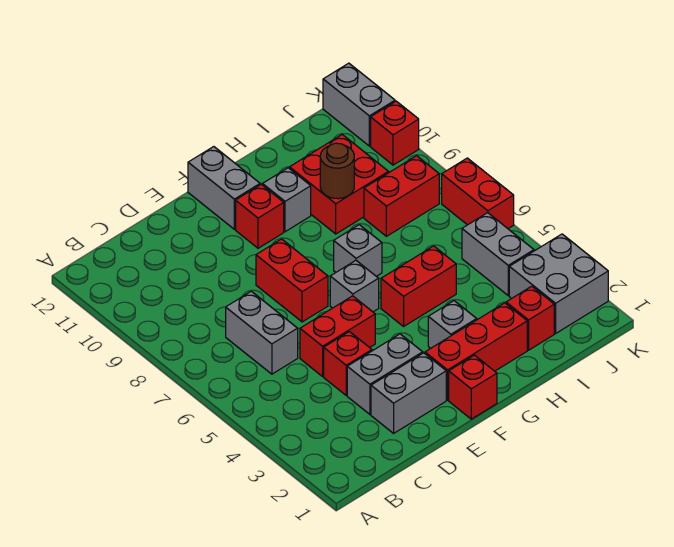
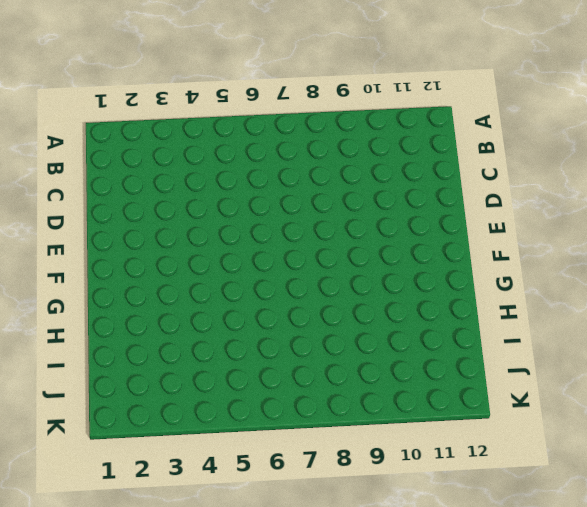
none -> grey 1x2 brick [226,291,298,374]
none -> grey 1x2 brick [371,353,446,433]
none -> grey 1x2 brick [347,334,423,414]

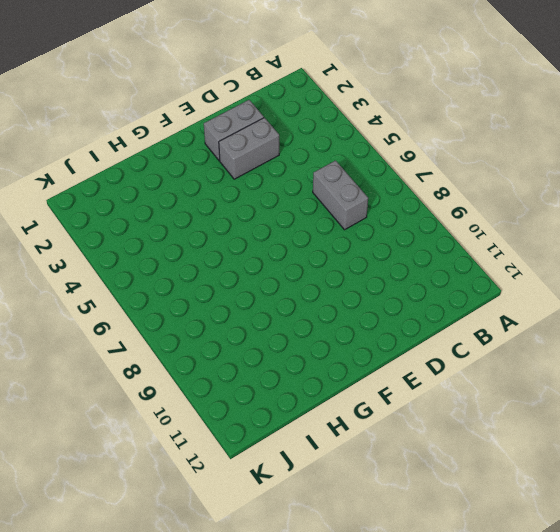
none -> red 1x1 brick [324,332,372,395]
none -> red 1x2 brick [300,296,375,376]
none -> red 1x2 brick [256,239,328,322]

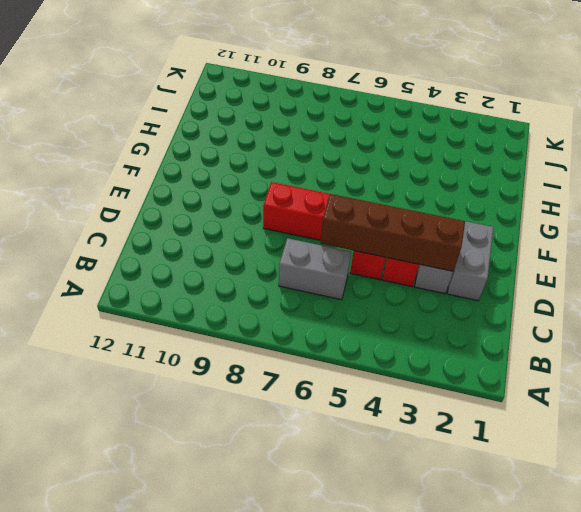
brown 1x4 brick [321,194,465,271] -> none
none -> red 1x1 brick [449,355,497,419]
none -> red 1x3 brick [425,303,527,400]
none -> grey 1x1 brick [330,260,379,312]

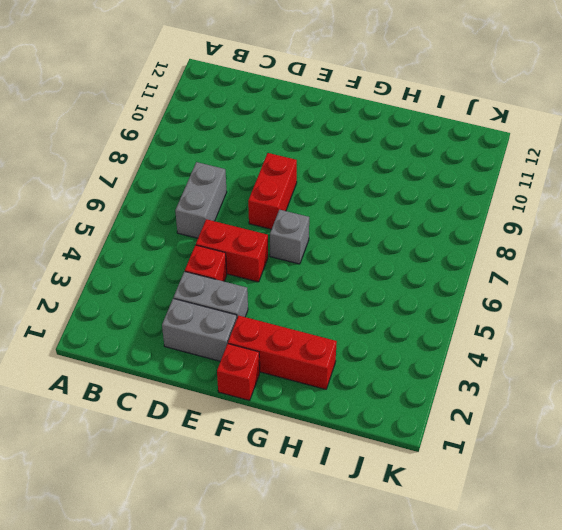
none -> red 1x1 brick [236,184,284,248]
none -> grey 1x2 brick [188,147,260,229]
none -> grey 1x1 brick [428,301,477,348]

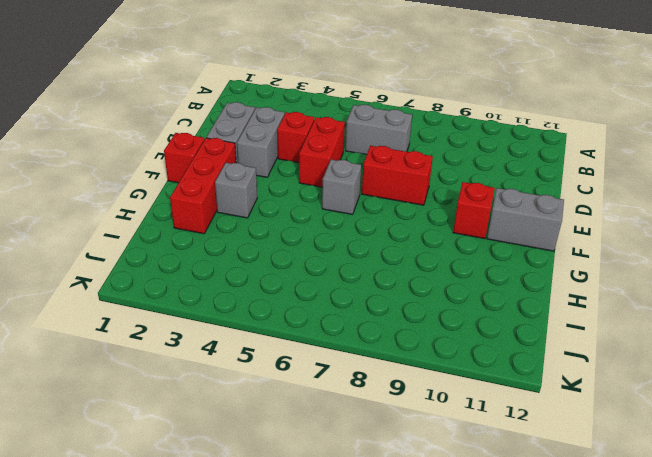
none -> red 1x2 brick [381,246,456,326]
none -> grey 1x1 brick [334,225,382,276]
none -> grey 1x1 brick [263,168,311,232]

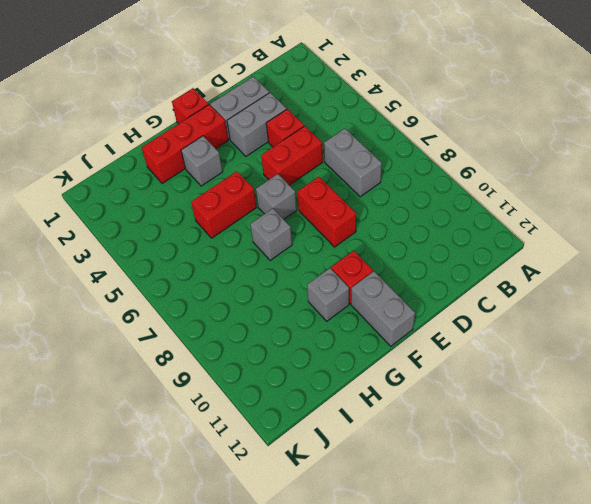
none -> red 2x2 brick [290,135,388,234]
none -> red 1x1 brick [506,286,554,350]
none -> red 1x2 brick [364,156,439,236]

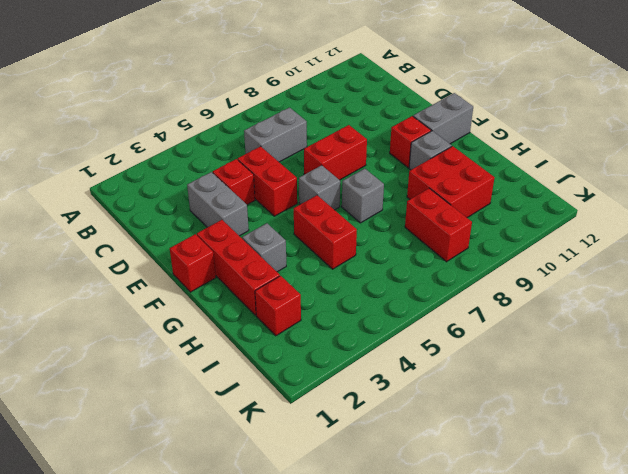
none -> grey 1x2 brick [371,353,446,433]
none -> grey 2x2 brick [509,234,608,333]
none -> grey 1x2 brick [462,213,534,295]

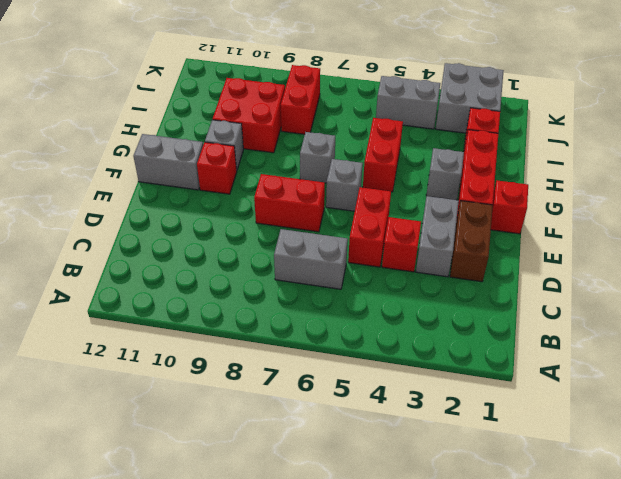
brown 1x2 brick [450,201,493,282] -> grey 1x2 brick [371,353,446,433]
none -> red 1x2 brick [442,158,514,228]
none -> red 1x1 brick [371,101,419,165]
none -> grey 1x2 brick [323,63,395,146]

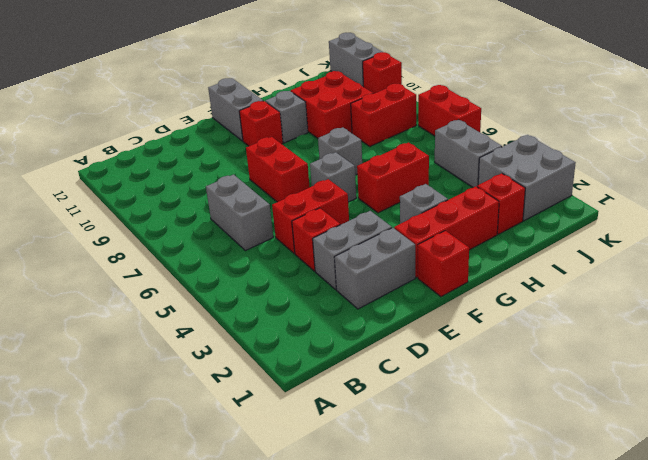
none -> brown 1x1 round brick [320,143,354,199]

